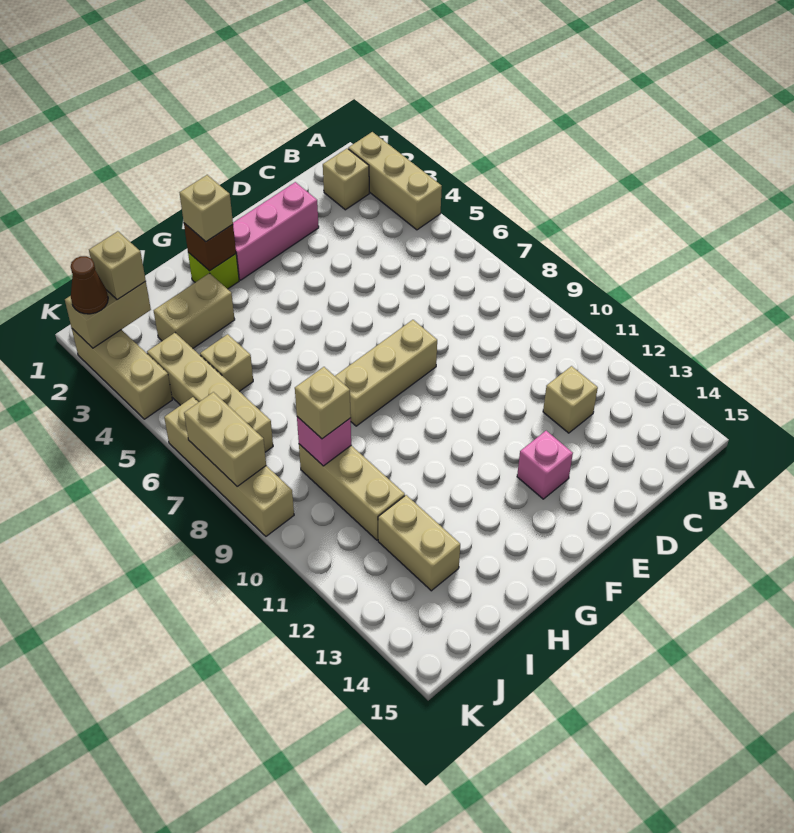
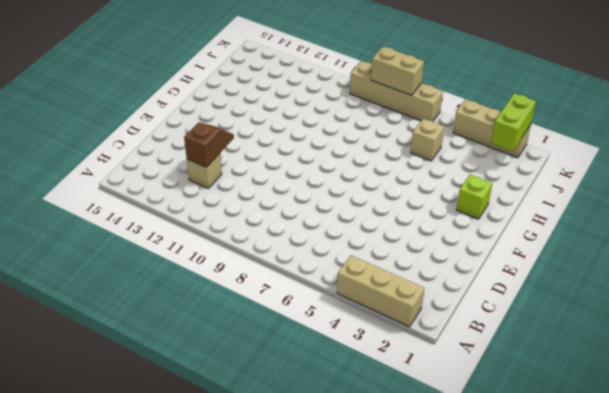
brown 1x2 slope [184,122,234,167] -> none
lime 1x2 brick [491,93,536,151] -> tan 1x2 brick [65,281,151,348]
none -> tan 1x1 brick [323,149,369,210]
none -> pink 1x3 brick [233,182,319,280]
none -> tan 1x3 brick [335,320,437,426]

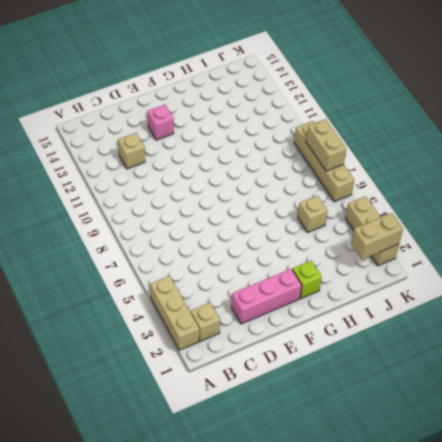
none -> tan 1x3 brick [335,320,437,426]
none -> tan 1x2 brick [154,273,235,348]
none -> tan 1x3 brick [299,444,405,540]

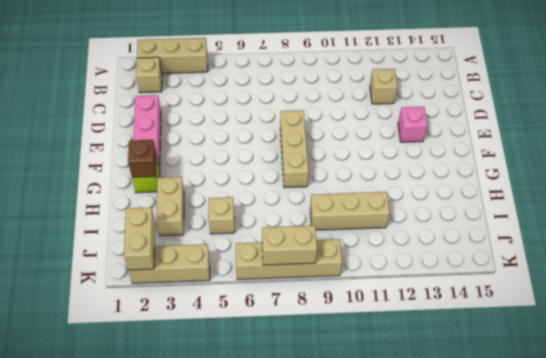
none -> tan 1x2 brick [378,495,460,591]
none -> tan 1x4 brick [147,333,273,452]
none -> pink 1x1 brick [297,417,351,466]

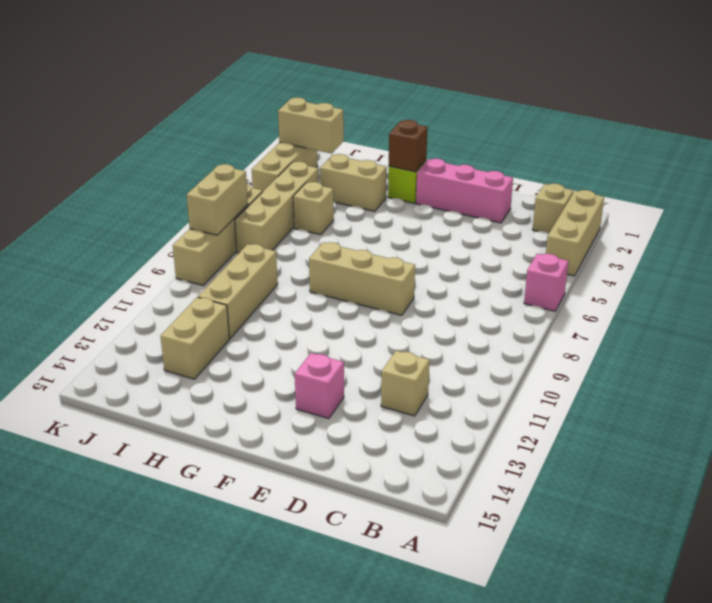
pink 1x1 brick [524,254,568,311] -> pink 1x1 brick moved to [297,417,351,466]
none -> tan 1x1 brick [180,175,233,242]
none -> tan 1x1 brick [295,367,351,439]
none -> tan 1x1 brick [89,231,146,300]

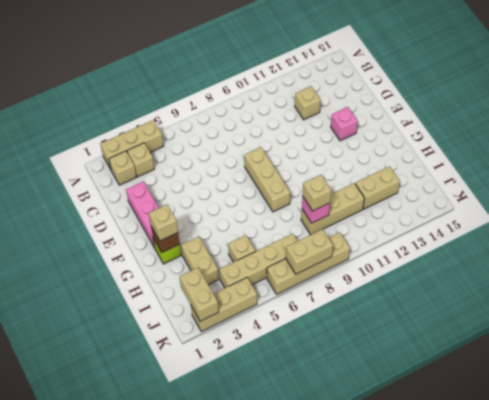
tan 1x1 brick [127,143,154,177] -> tan 1x1 brick moved to [89,231,146,300]
none -> brown 1x1 cone [71,256,108,314]

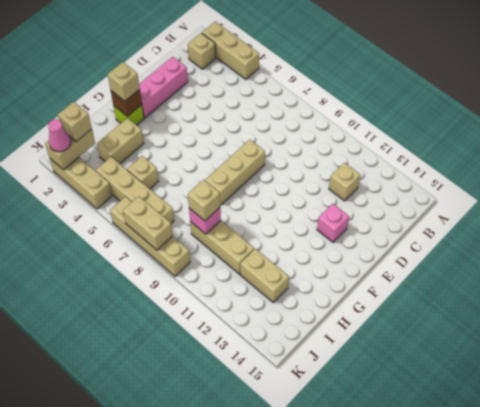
pink 1x1 cone [48,120,71,152] -> brown 1x1 cone [71,256,108,314]

